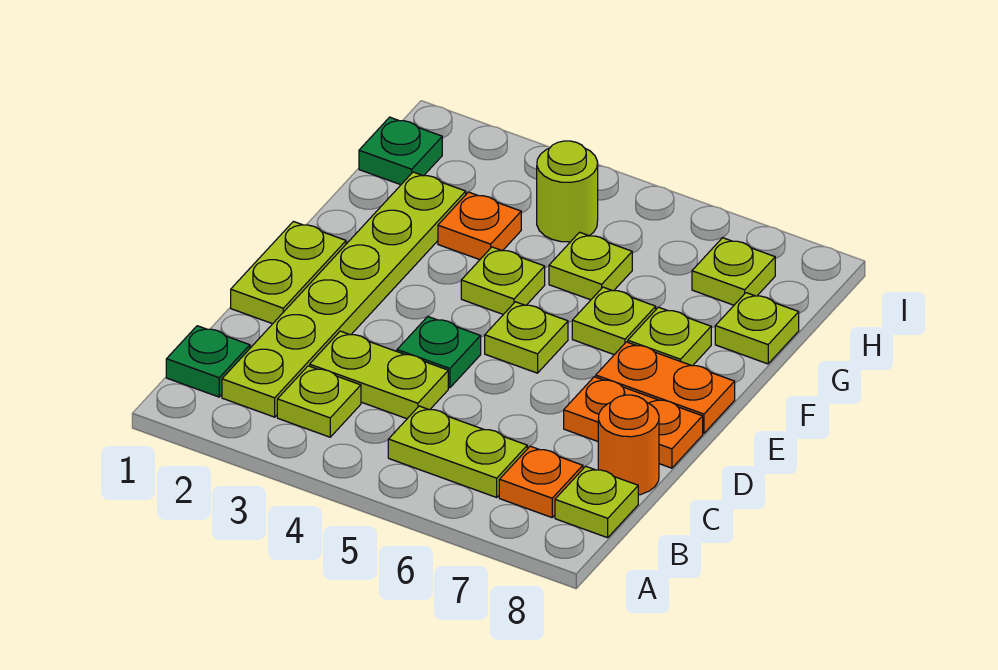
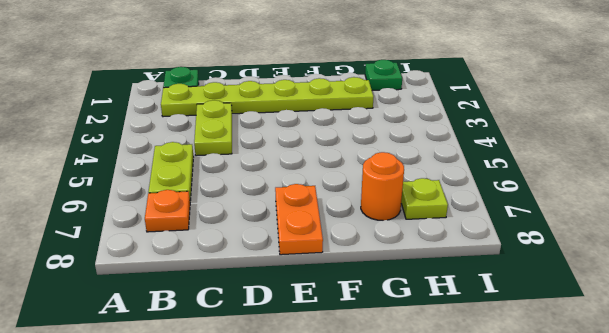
orange 1x1 round brick [361,152,404,221] -> orange 1x1 round brick moved to [598,395,659,495]
none -> lime 1x1 plate [277,366,361,437]
none -> lime 1x1 plate [555,466,638,538]
none -> lime 1x2 plate [231,222,346,324]

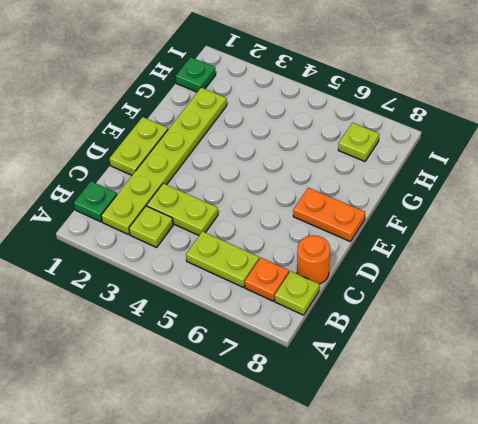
none -> green 1x1 plate [397,317,481,388]
none -> orange 1x2 plate [564,377,703,468]
none -> lime 1x1 plate [485,302,568,373]

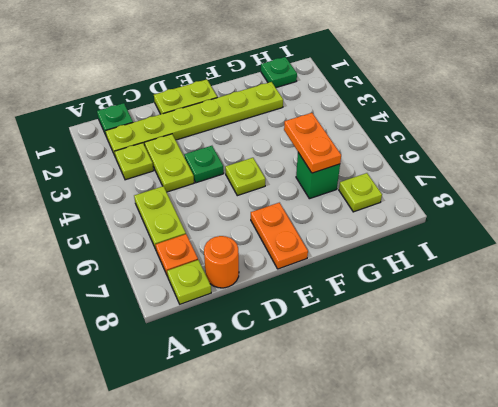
orange 1x2 plate [284,113,341,173] -> orange 1x2 plate moved to [564,377,703,468]
green 1x1 brick [296,153,340,199] -> none
none -> lime 1x1 plate [461,247,545,314]
none -> lime 1x1 plate [572,287,656,355]
none -> lime 1x1 plate [628,307,711,366]

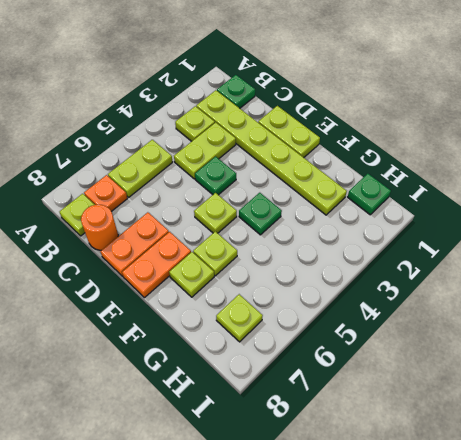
green 1x1 plate [239,193,282,235] -> lime 1x1 plate [461,247,545,314]
none -> orange 1x1 plate [438,192,521,260]
none -> lime 1x1 plate [549,232,632,300]
none -> lime 1x1 plate [715,293,799,364]

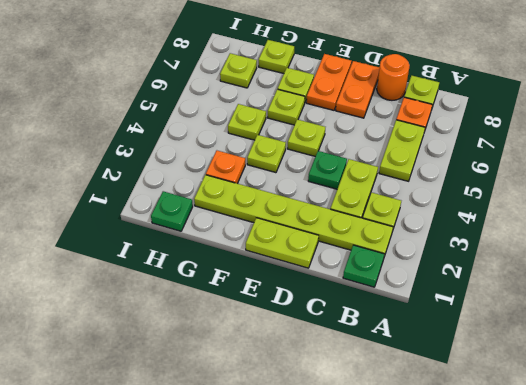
none -> lime 1x1 round brick [537,141,598,242]

